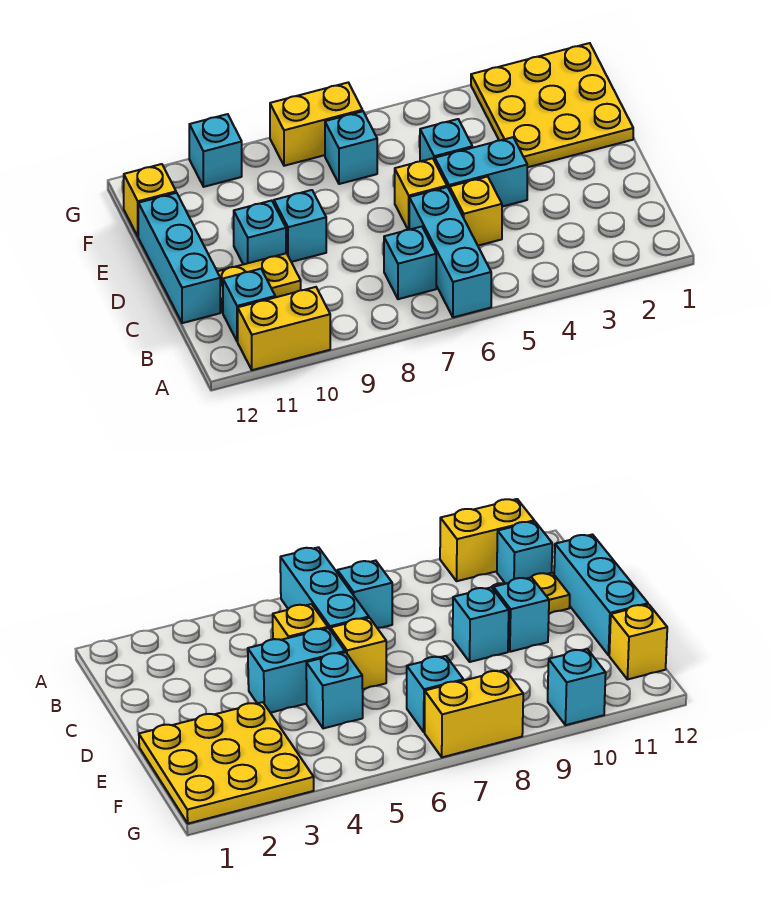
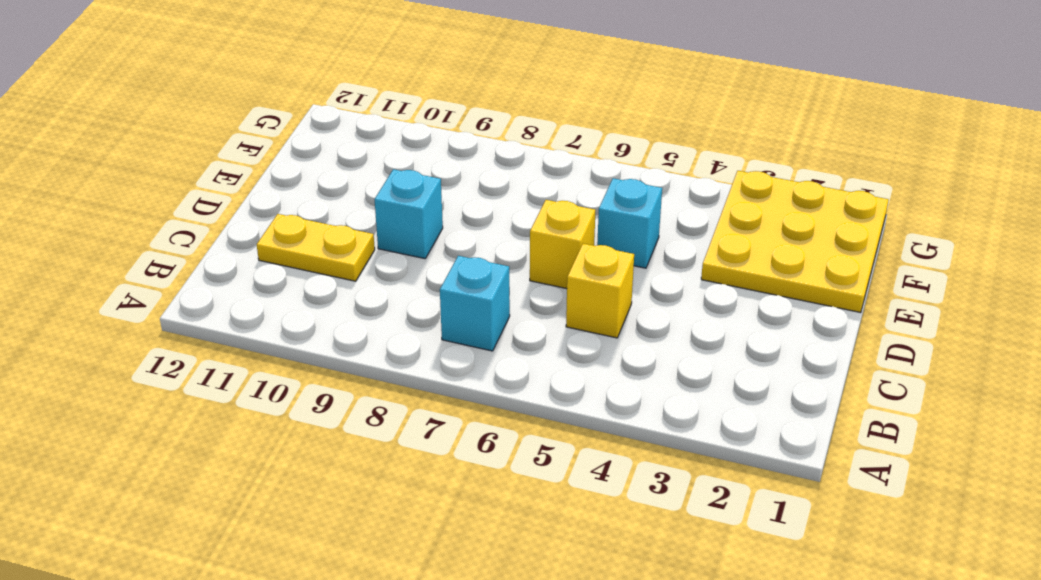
none -> cyan 1x3 brick [409,187,491,317]
none -> yellow 1x2 brick [238,287,330,370]
none -> cyan 1x1 brick [223,269,275,341]

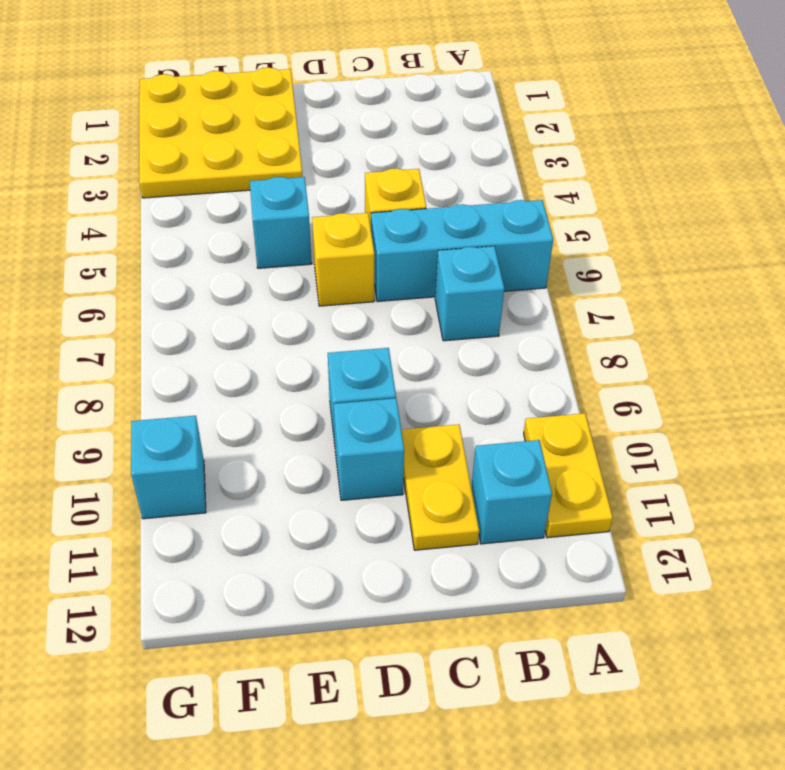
yellow 1x2 plate [524,413,613,538] -> yellow 1x2 brick [238,287,330,370]
none -> cyan 1x3 brick [138,193,220,323]
none -> cyan 1x2 brick [435,137,527,207]
none -> cyan 1x1 brick [325,111,377,184]

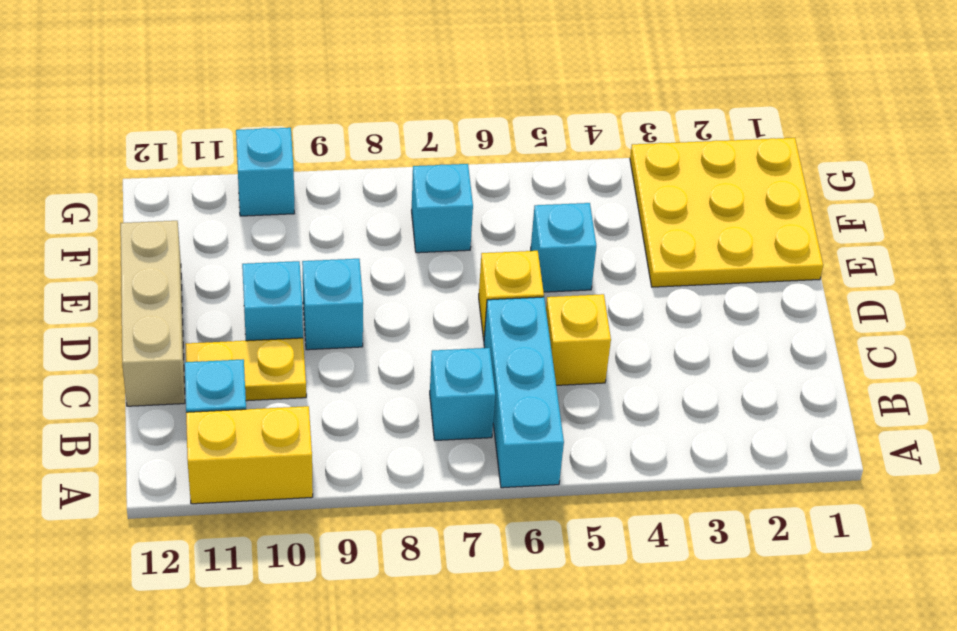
tan 1x3 brick [121,221,185,406] -> cyan 1x3 brick [138,193,220,323]
none -> cyan 1x2 brick [435,137,527,207]
none -> yellow 1x1 brick [124,164,176,236]
none -> yellow 1x2 brick [270,83,362,166]

